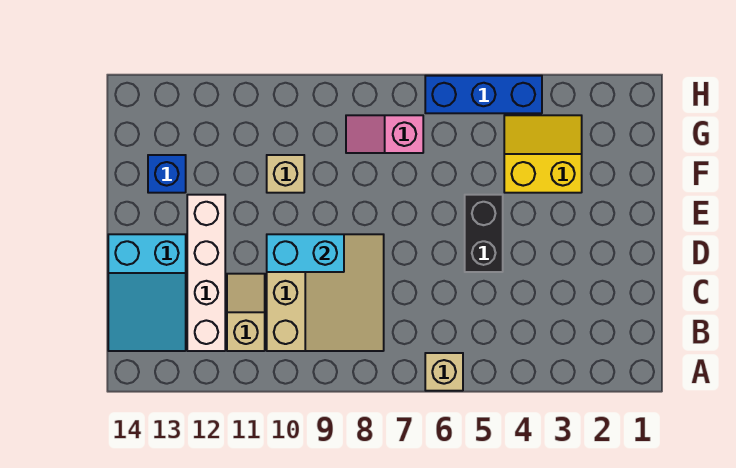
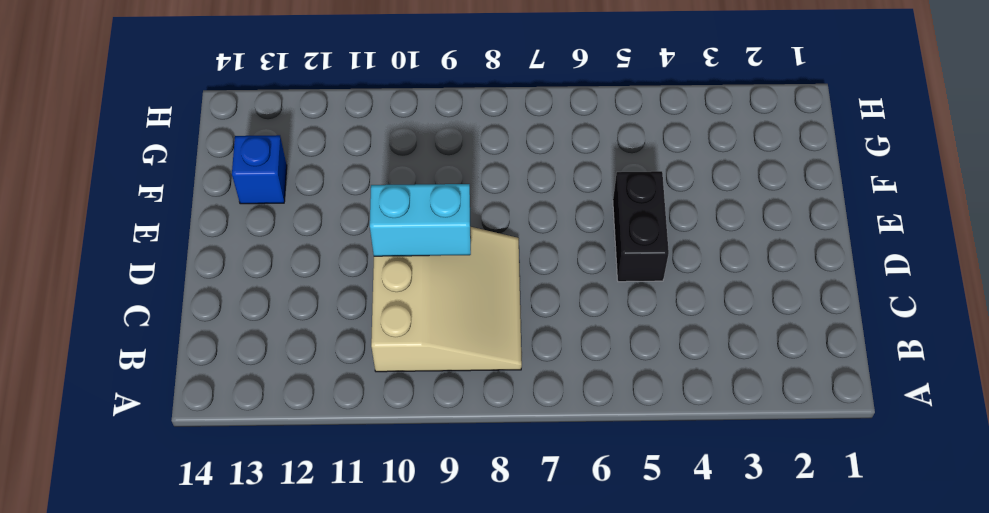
none -> tan 1x1 brick [425,353,463,391]
none -> tan 1x2 slope [227,274,265,351]
none -> white 1x4 brick [187,195,225,351]

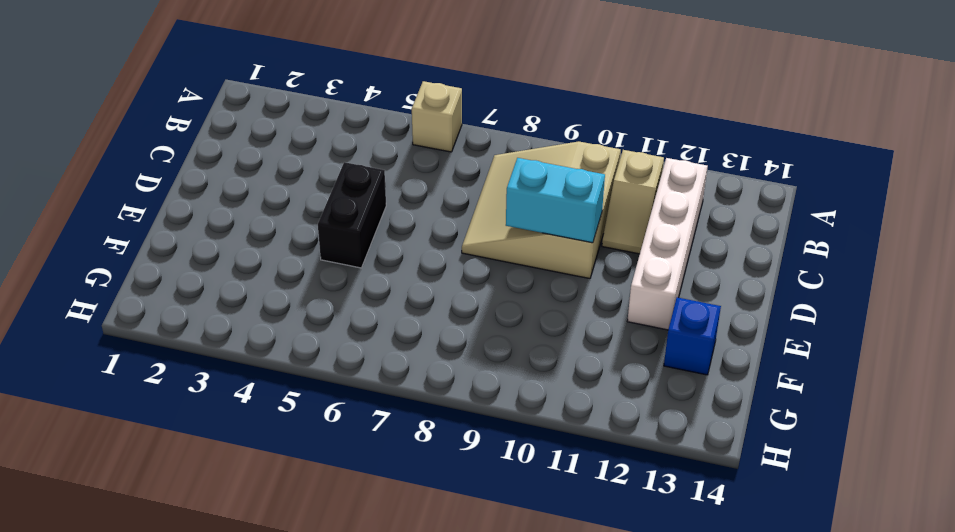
none -> cyan 2x3 slope [108,234,186,351]
none -> yellow 2x2 slope [504,115,582,193]
none -> tan 1x1 brick [267,155,304,193]

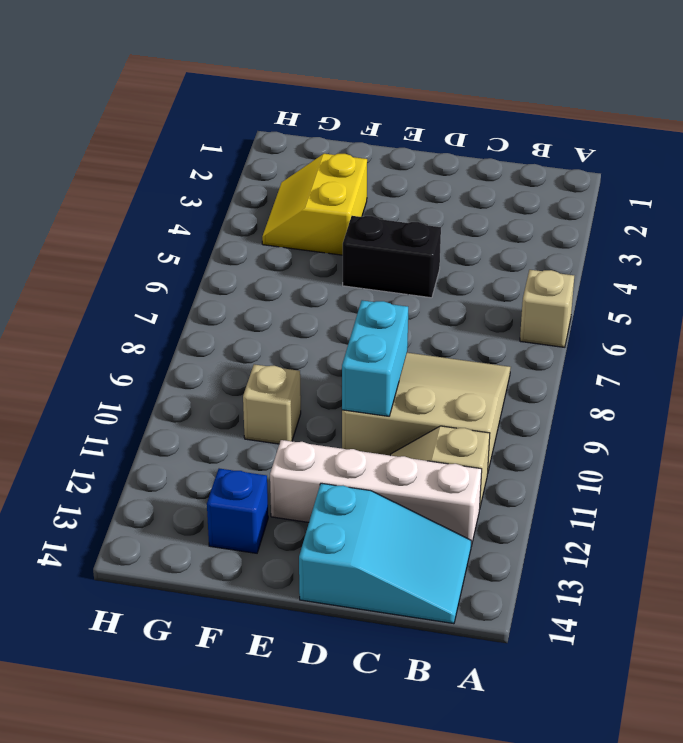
none -> pink 1x2 slope [346,115,423,153]
none -> blue 1x3 brick [425,76,542,113]

